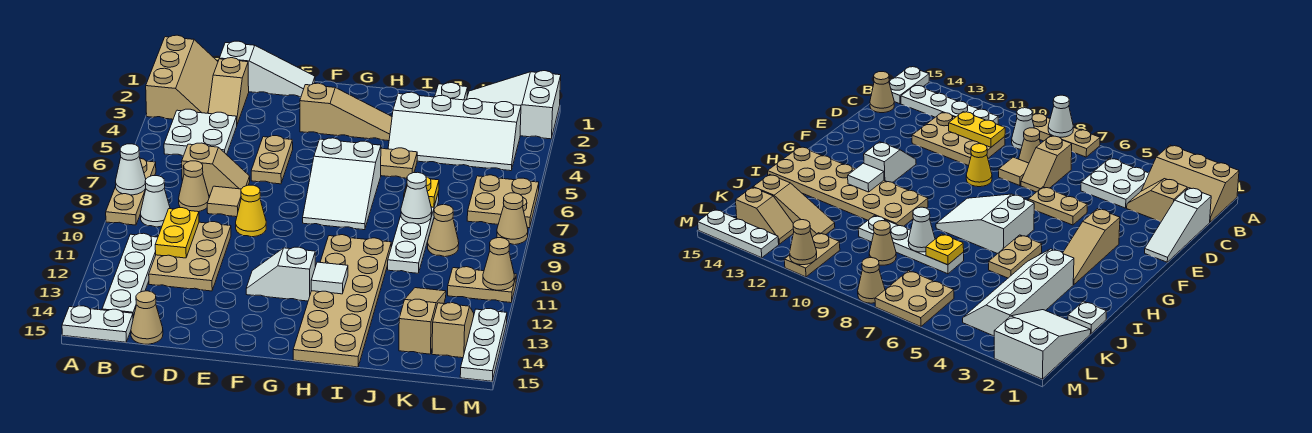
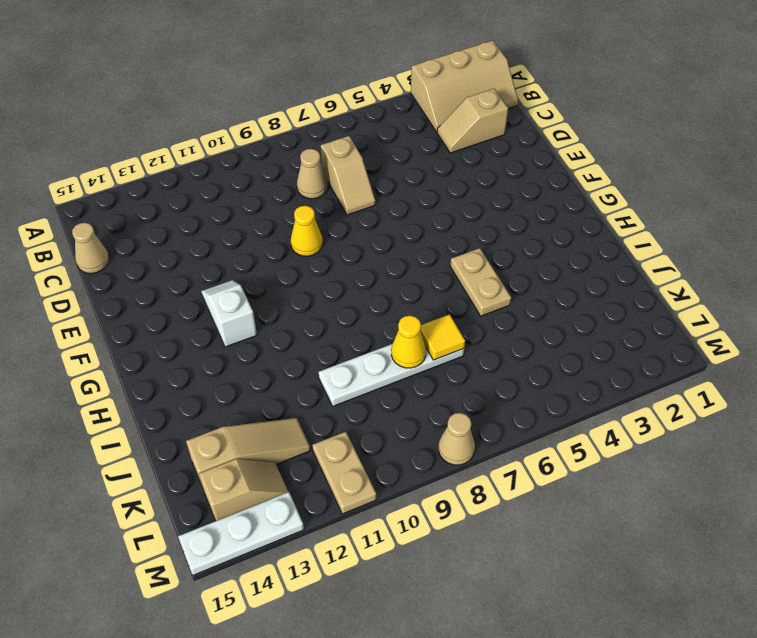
yellow 1x1 tile [421,314,465,360] -> yellow 1x1 plate [404,177,439,207]
yellow 1x1 cone [391,316,426,368] -> white 1x1 cone [401,172,432,224]
none -> tan 1x3 plate [106,158,156,225]
none -> white 1x2 plate [62,306,133,342]
none -> white 2x2 plate [164,109,237,156]
none -> white 1x1 cone [140,176,170,227]

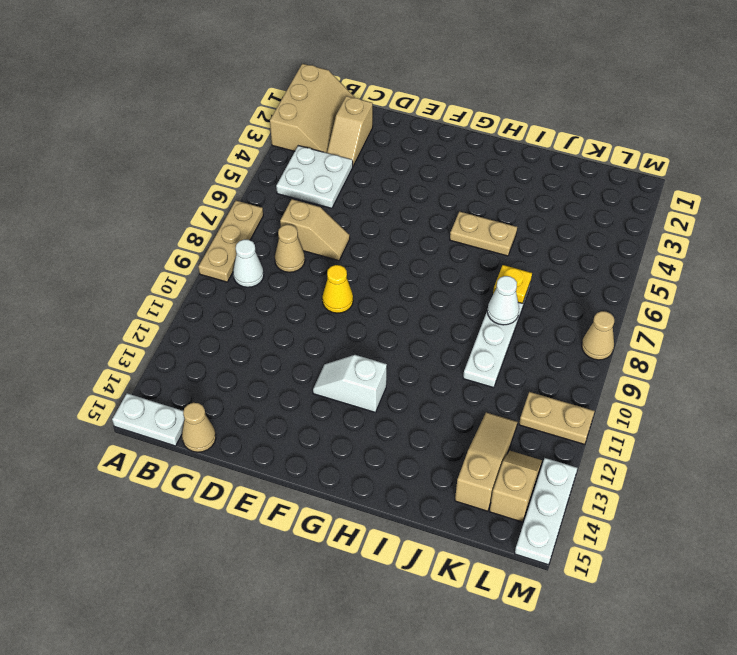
none -> white 1x4 plate [102,233,158,318]
none -> white 1x3 slope [219,41,315,97]
none -> tan 2x3 plate [149,222,231,291]
none -> tan 1x1 tile [207,186,241,217]

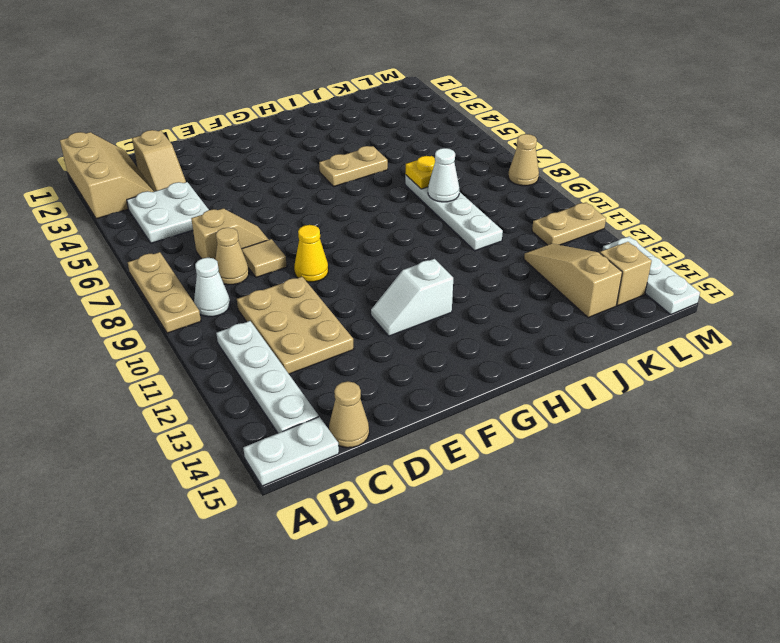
none -> white 1x3 slope [219,41,315,97]
none -> tan 1x2 plate [251,136,293,184]
none -> tan 1x3 slope [300,83,392,141]
none -> white 2x3 slope [303,138,381,230]

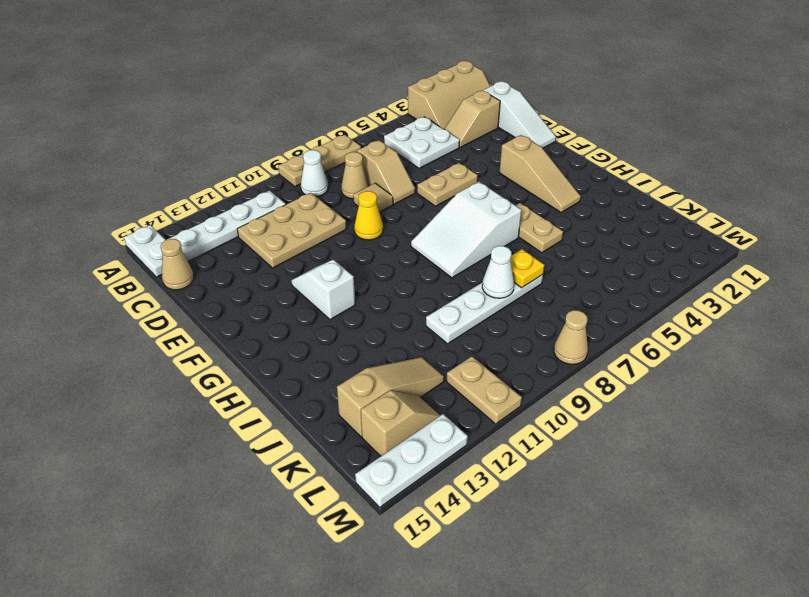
none -> tan 2x6 plate [293,235,391,367]
none -> white 2x4 slope [388,92,521,171]
none -> white 1x1 plate [435,83,468,100]
none -> white 2x3 slope [467,71,561,139]

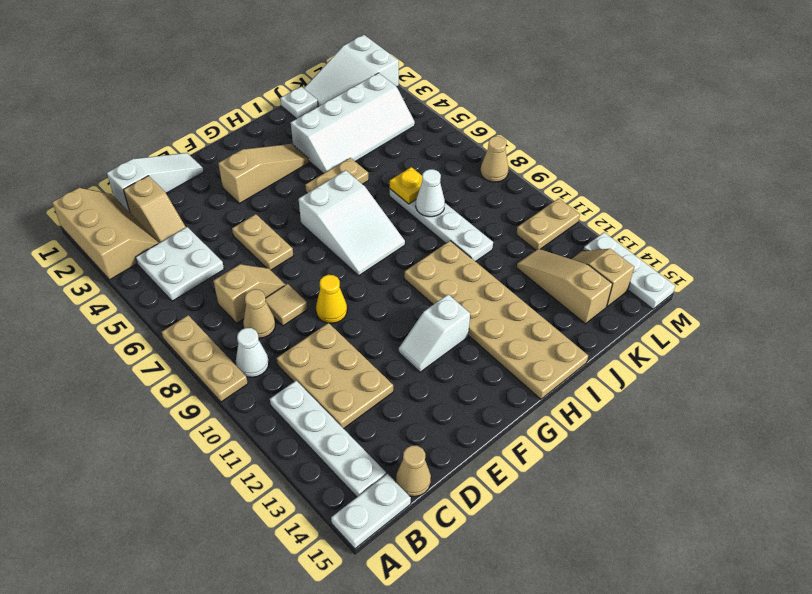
none -> tan 1x1 cone [428,205,459,257]
none -> tan 2x2 plate [467,175,539,228]
none -> white 1x1 cone [115,144,146,195]
none -> yellow 1x2 plate [155,208,199,258]

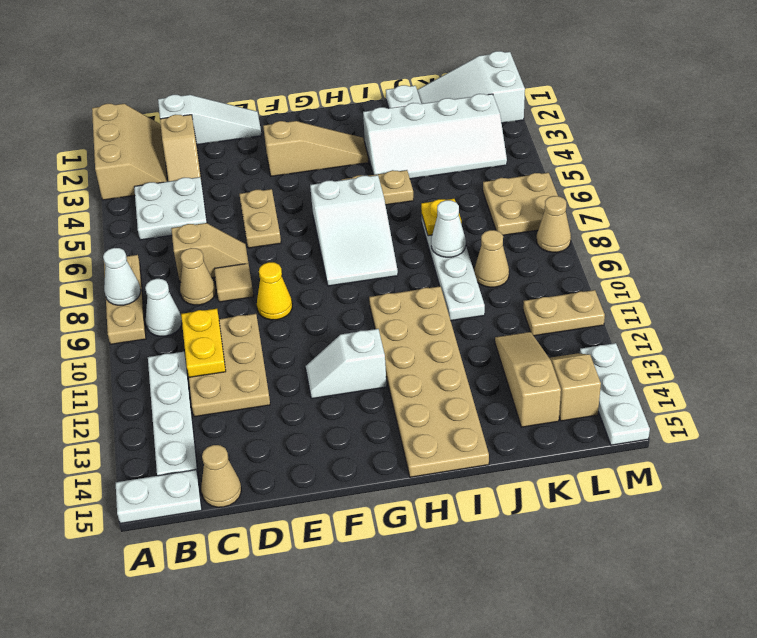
none -> white 1x1 tile [311,262,348,294]
none -> tan 1x1 cone [483,238,514,290]

